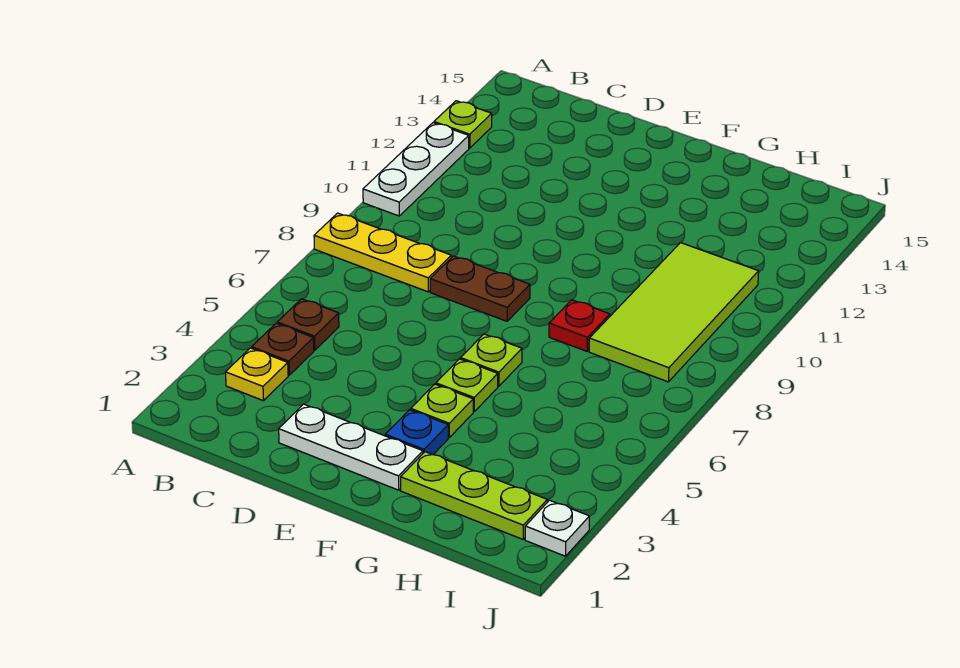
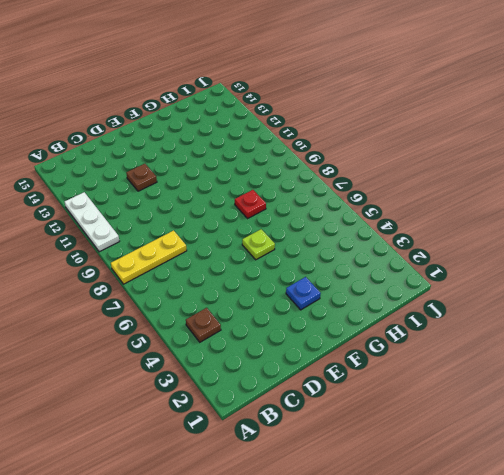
brown 1x1 plate [126,164,157,191] -> brown 1x1 plate moved to [277,299,339,350]
none -> lime 1x1 plate [434,101,492,148]
none -> yellow 1x1 plate [226,348,288,401]
none -> white 1x3 plate [279,404,423,490]

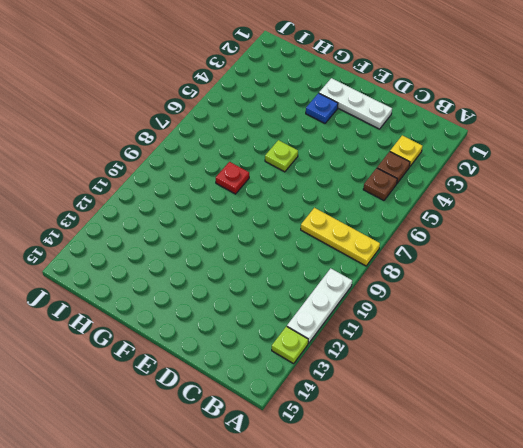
none -> brown 1x2 plate [430,256,530,321]
none -> lime 1x1 plate [411,384,473,438]
none -> lime 1x1 plate [436,359,498,412]

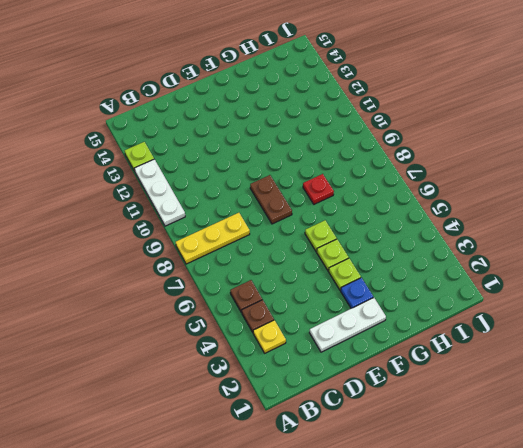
brown 1x2 plate [250,175,292,224] -> brown 1x2 plate turned to [430,256,530,321]
none -> lime 1x3 plate [401,452,547,539]
none -> lime 2x4 tile [589,243,759,382]
none -> white 1x1 plate [525,500,589,556]

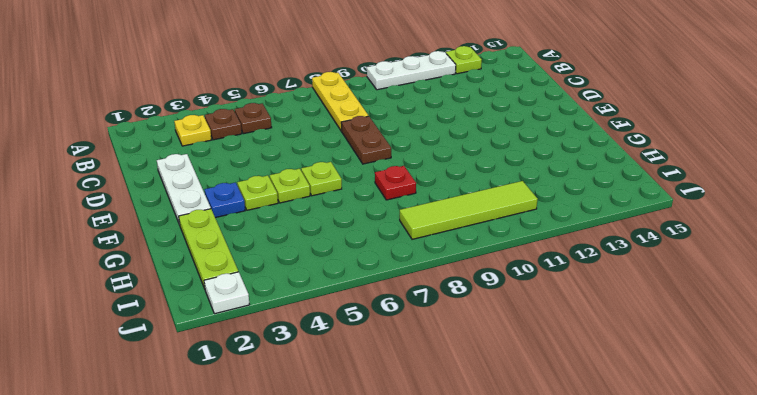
lime 1x4 tile [400,181,538,239] -> lime 2x4 tile [589,243,759,382]

